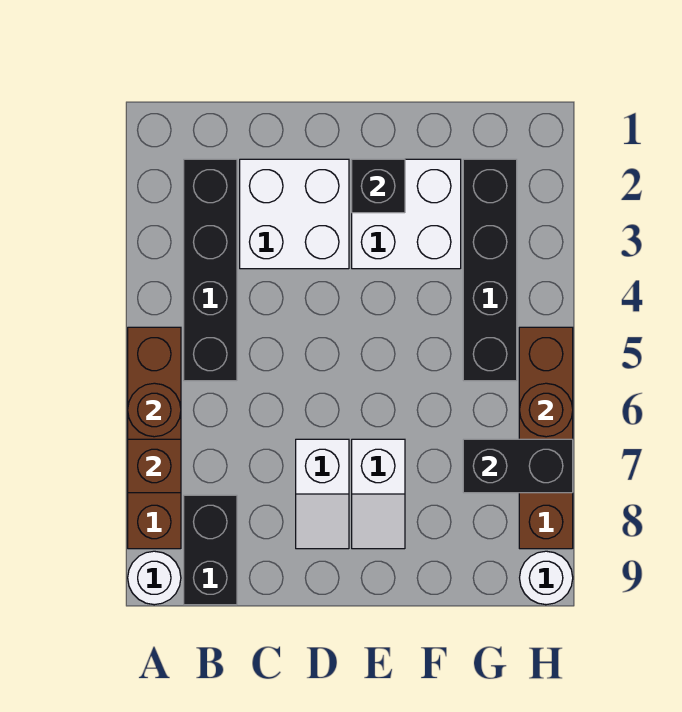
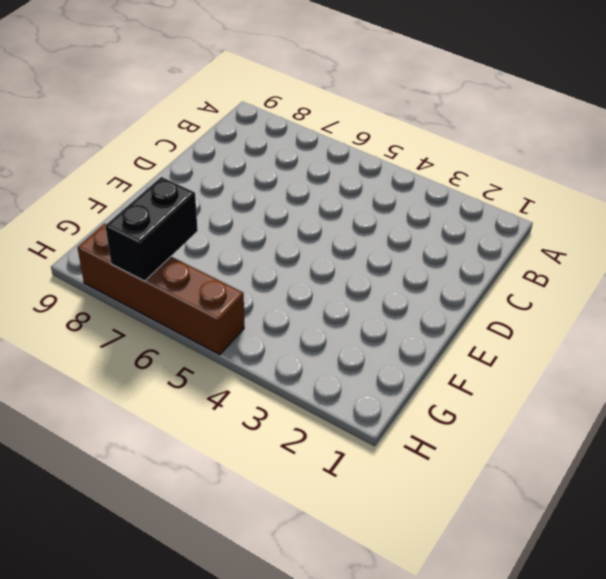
none -> brown 1x4 brick [128,327,181,549]
none -> white 1x1 round brick [128,551,181,605]
none -> black 1x4 brick [184,159,237,381]

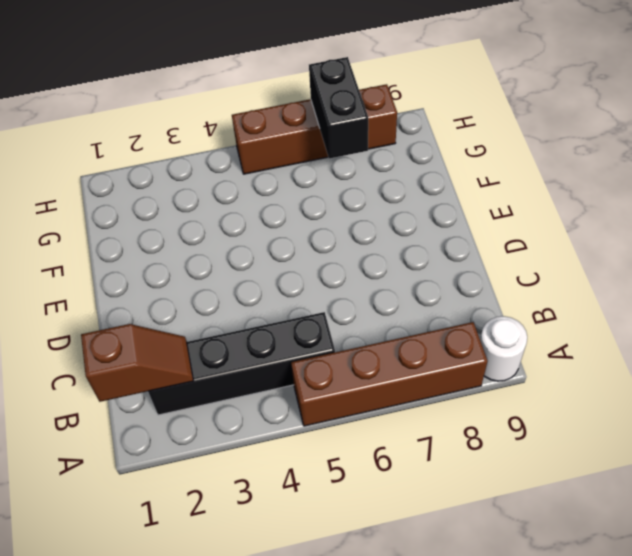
brown 1x2 slope [81,324,193,402] -> none
none -> black 1x2 brick [184,495,237,605]
none -> white 2x2 brick [240,159,349,269]
none -> white 1x2 slope [296,439,349,549]

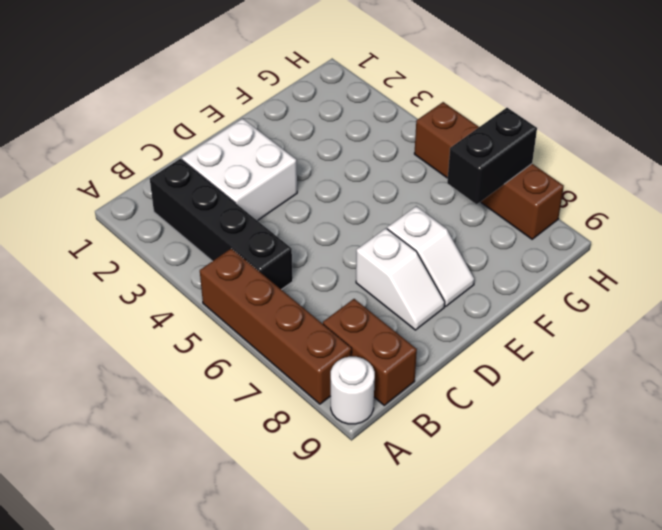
brown 1x2 brick [323,299,417,405] -> black 1x2 brick [184,495,237,605]
none -> white 2x2 brick [352,159,461,269]
none -> black 1x4 brick [463,159,517,381]
none -> white 1x1 round brick [520,551,573,605]

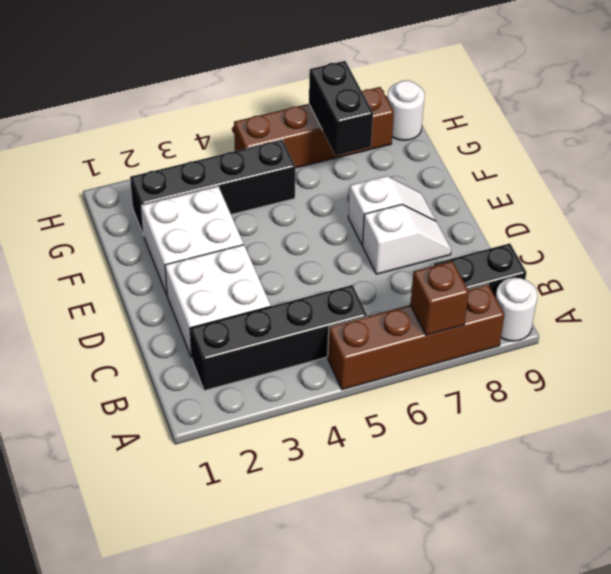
none -> brown 1x1 round brick [128,383,181,437]
none -> black 1x1 brick [352,159,405,213]
none -> brown 1x1 round brick [519,383,573,437]

